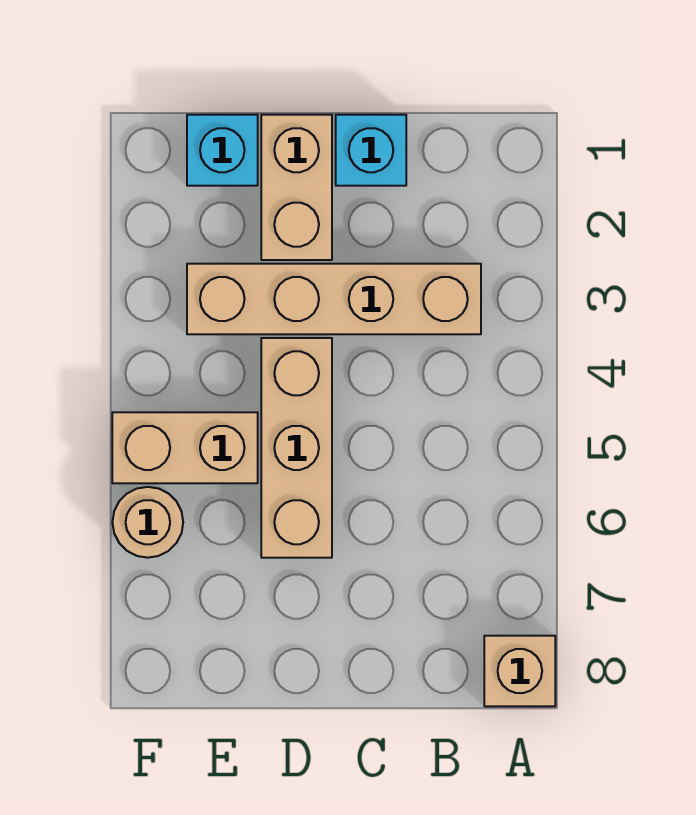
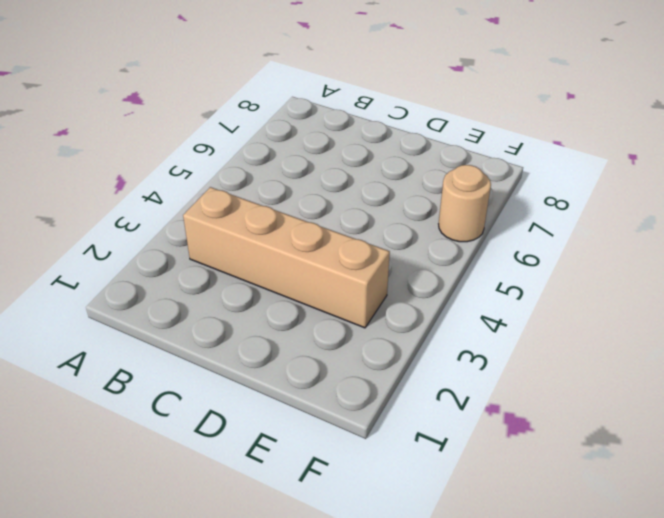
none -> tan 1x1 brick [484,636,555,706]
none -> cyan 1x1 brick [336,115,406,186]

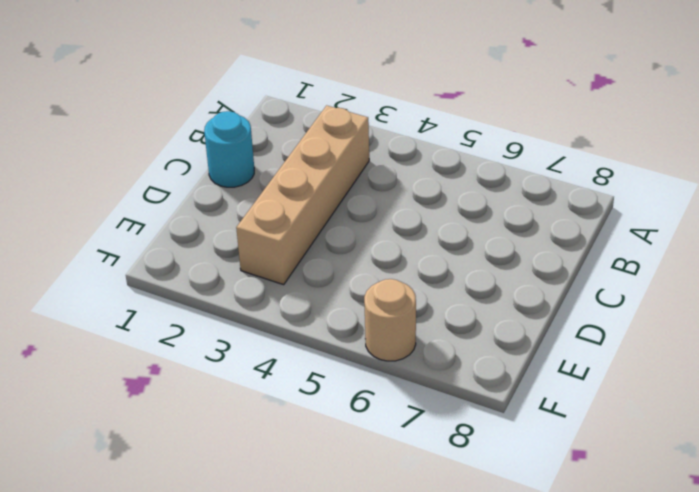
cyan 1x1 round brick [204,111,254,187] -> cyan 1x1 brick [336,115,406,186]
none -> tan 1x1 brick [484,636,555,706]
none -> tan 1x2 brick [261,115,332,260]

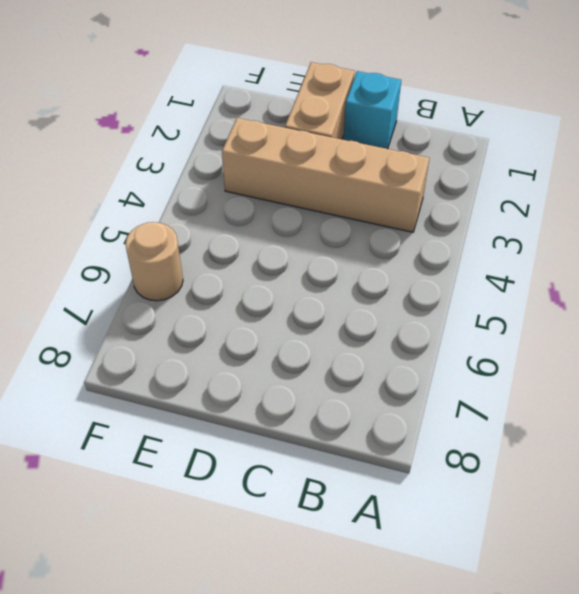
none -> tan 1x1 brick [484,636,555,706]
none -> tan 1x3 brick [261,338,332,558]

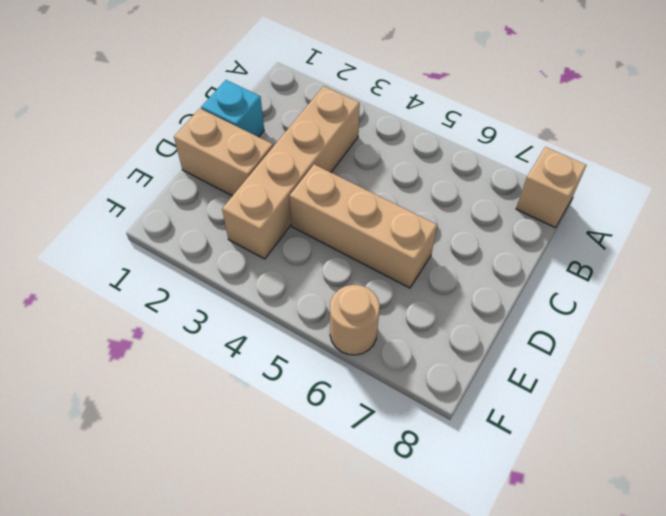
none -> cyan 1x1 brick [187,115,258,186]
none -> tan 1x2 brick [112,412,258,483]

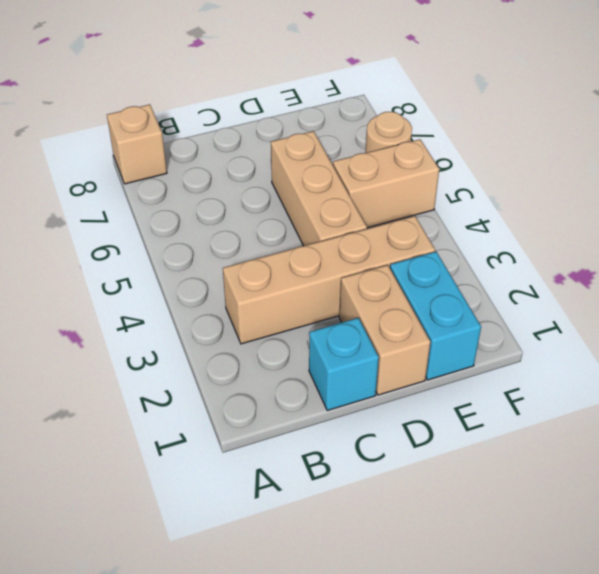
cyan 1x2 brick [390,252,481,380] -> cyan 1x1 brick [187,115,258,186]

